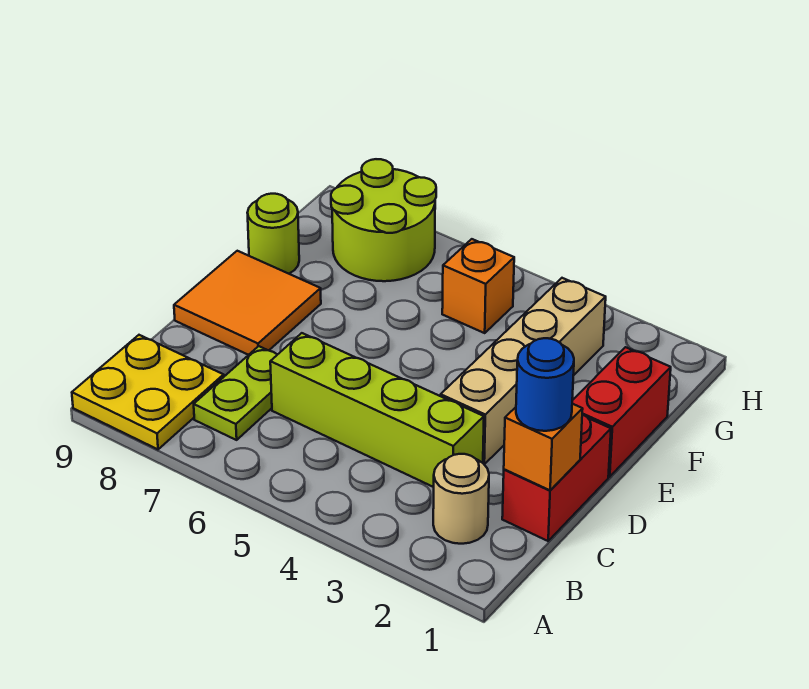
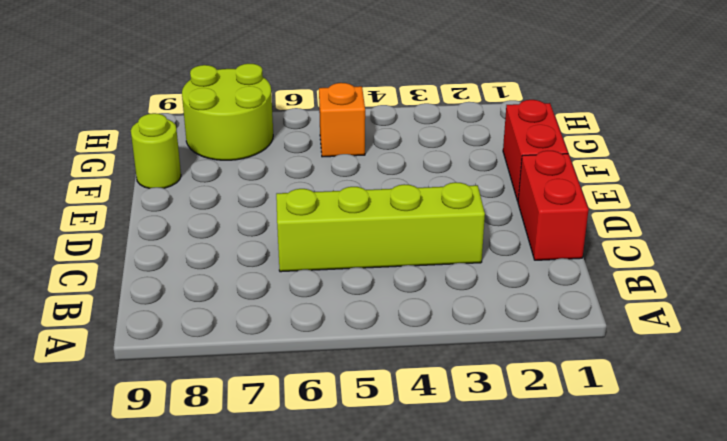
none -> yellow 2x2 plate [72,335,224,449]
none -> tan 1x1 round brick [433,454,489,544]
none -> lime 1x2 plate [194,346,277,440]

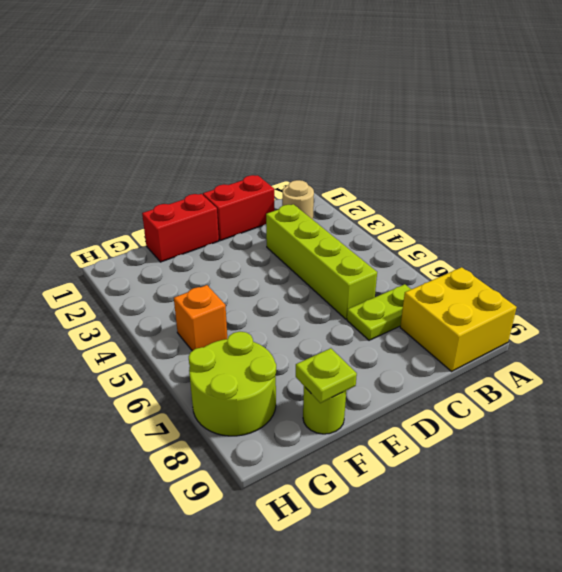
yellow 2x2 brick [400,267,517,371] -> yellow 2x2 plate [72,335,224,449]
lime 1x1 plate [296,348,357,403] -> none
none -> tan 1x4 brick [441,278,606,464]
none -> orange 2x2 tile [174,251,321,355]
none -> orange 1x1 brick [504,404,583,490]

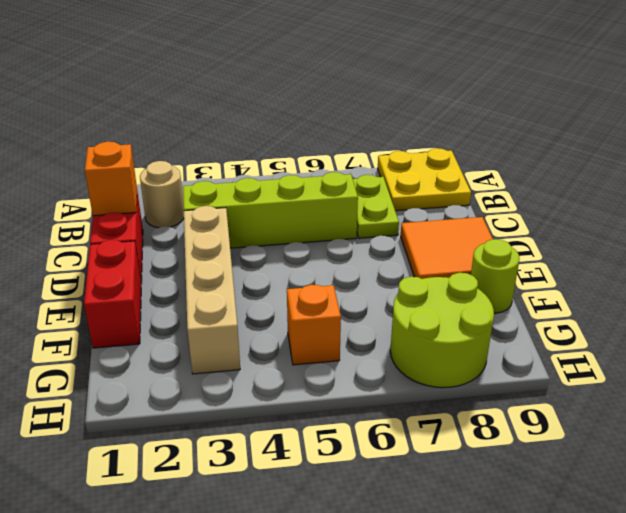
none -> blue 1x1 round brick [516,338,574,431]

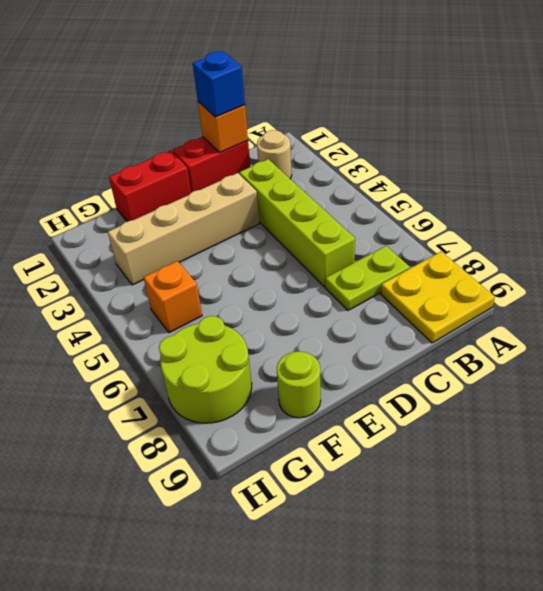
blue 1x1 brick [193,51,245,117] -> blue 1x1 round brick [516,338,574,431]
none -> orange 2x2 tile [174,251,321,355]

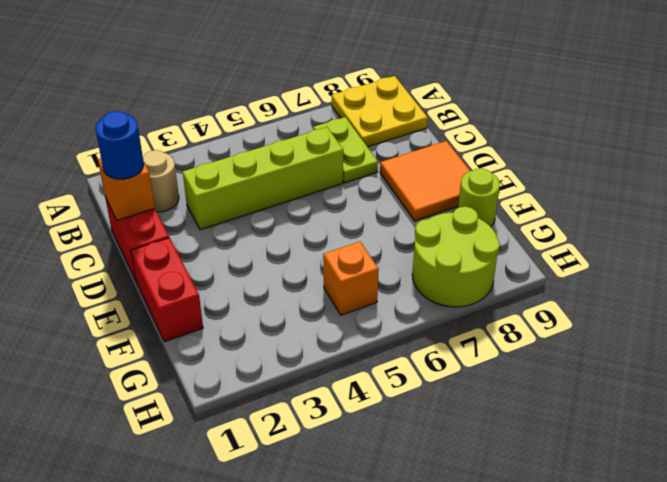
none -> tan 1x4 brick [441,278,606,464]

